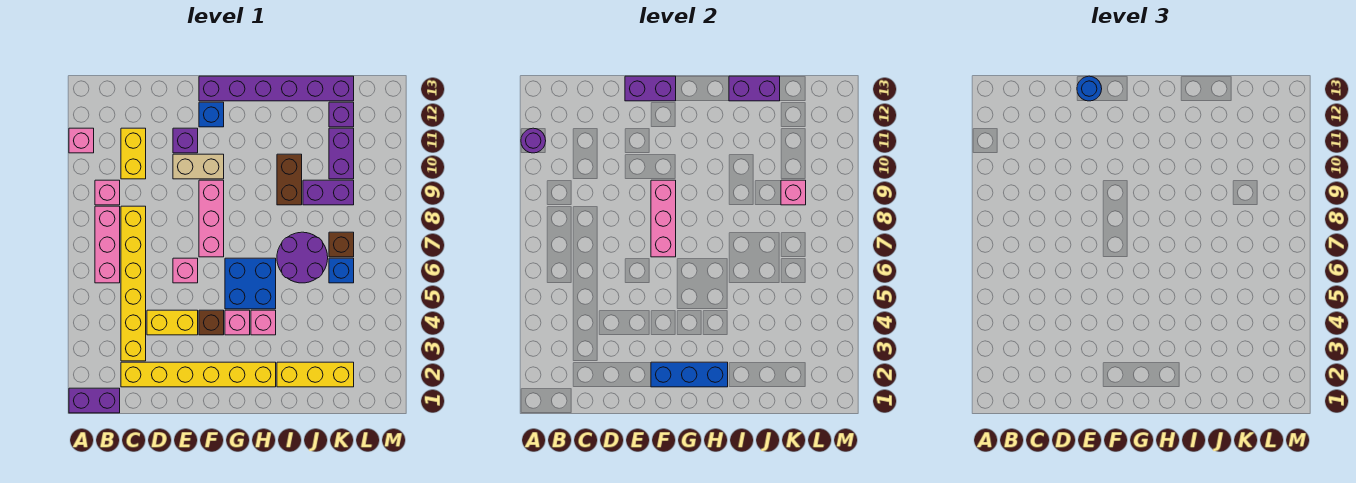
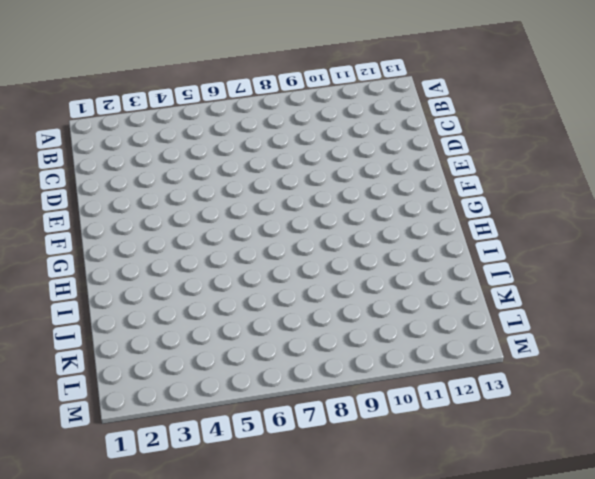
none -> purple 1x2 brick [69,388,120,413]
none -> pink 1x1 brick [69,128,94,153]
none -> pink 1x3 brick [95,206,120,283]
none -> pink 1x1 brick [95,180,120,205]

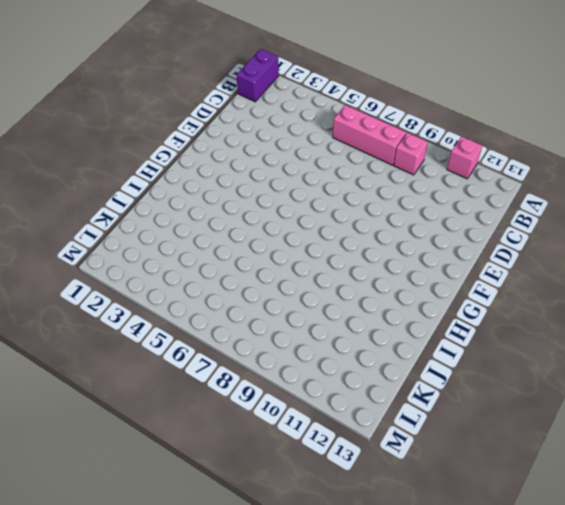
none -> yellow 1x6 brick [121,362,276,387]
none -> yellow 1x6 brick [121,206,146,361]
none -> yellow 1x2 brick [121,128,146,179]
none -> yellow 1x2 brick [147,310,198,335]

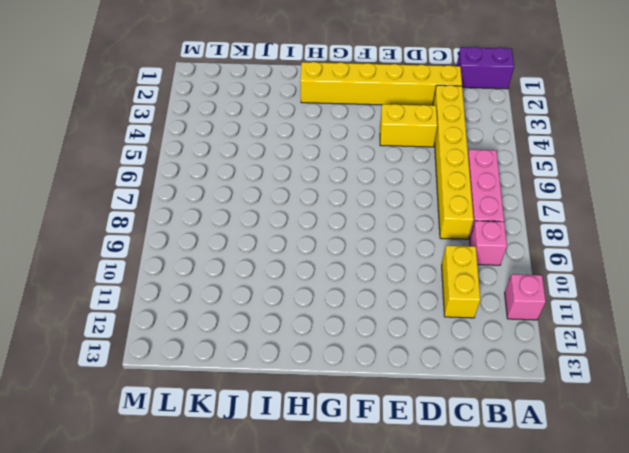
none -> pink 1x1 brick [173,258,198,283]
none -> tan 1x2 brick [173,154,224,179]
none -> purple 1x1 brick [173,128,198,153]
none -> brown 1x1 brick [199,310,224,335]

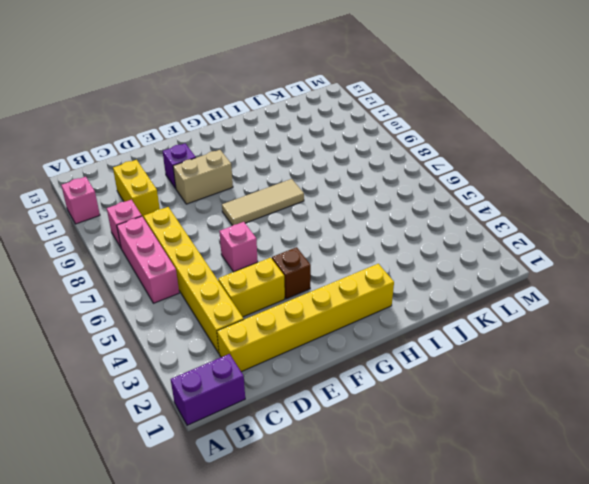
tan 1x3 tile [222,179,304,226] -> pink 1x3 brick [199,180,224,257]
none -> blue 1x1 brick [199,102,224,127]
none -> purple 1x6 brick [199,76,354,101]
none -> pink 1x1 brick [225,310,250,335]
none -> blue 2x2 brick [225,258,276,309]

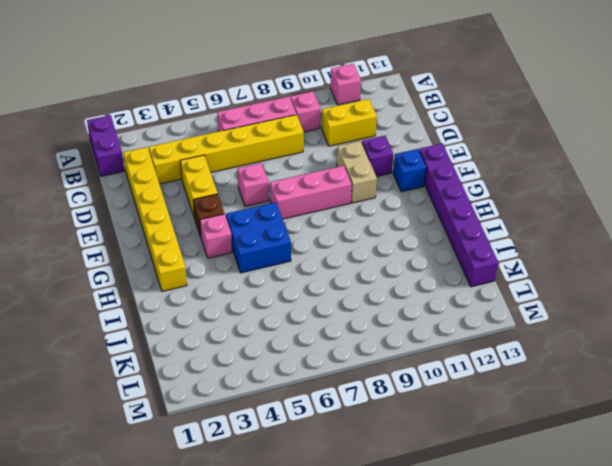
none -> pink 1x1 brick [251,310,276,335]
none -> yellow 1x3 brick [277,362,354,387]
none -> purple 2x2 round brick [277,232,328,283]
none -> brown 1x2 brick [277,154,302,205]

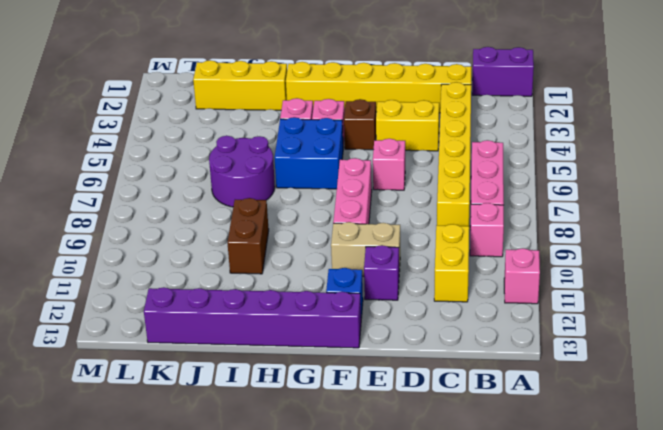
none -> purple 1x2 brick [303,180,354,205]
none -> blue 1x1 brick [329,258,354,283]
none -> brown 1x1 brick [329,232,354,257]
none -> purple 1x2 brick [329,128,354,179]

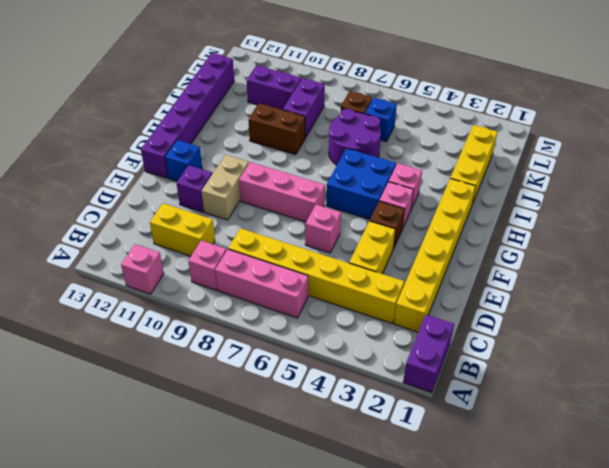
none -> purple 1x1 brick [329,102,354,127]
none -> purple 1x1 round brick [521,128,546,153]
none -> purple 1x2 brick [625,76,676,101]
none -> blue 1x3 brick [651,362,728,387]

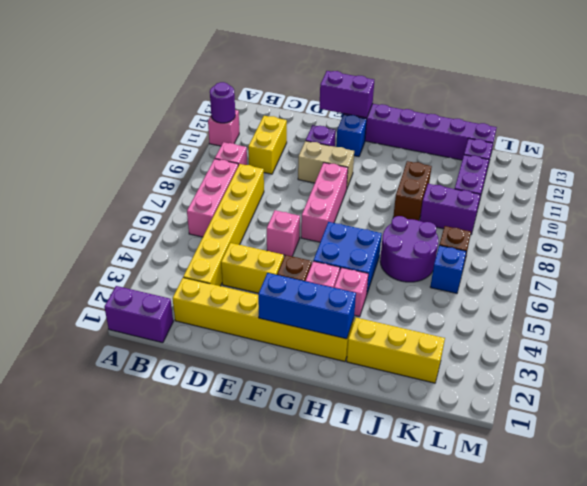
none -> pink 1x3 brick [651,180,676,257]
none -> purple 1x2 brick [729,76,780,101]
none -> pink 1x1 brick [781,180,806,205]
none -> blue 1x1 round brick [1077,76,1102,101]

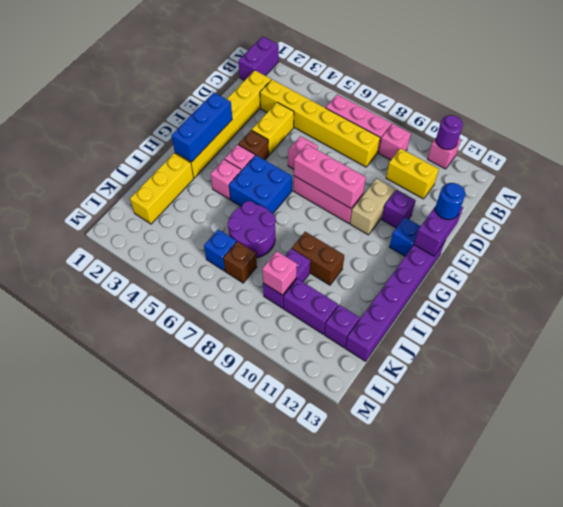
none -> purple 1x2 brick [729,76,780,101]

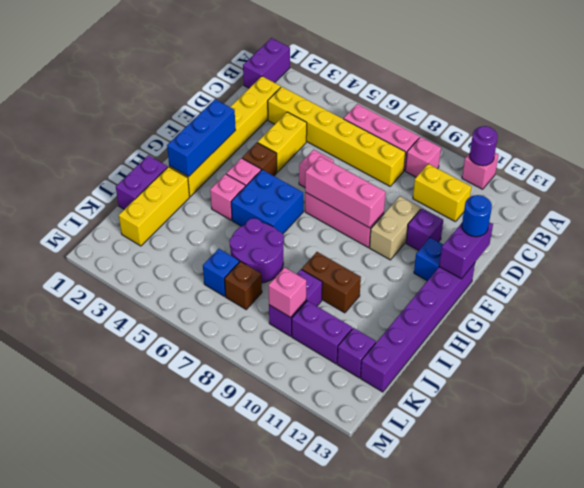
purple 1x2 brick [116,155,168,209] -> purple 1x2 brick moved to [729,76,780,101]

